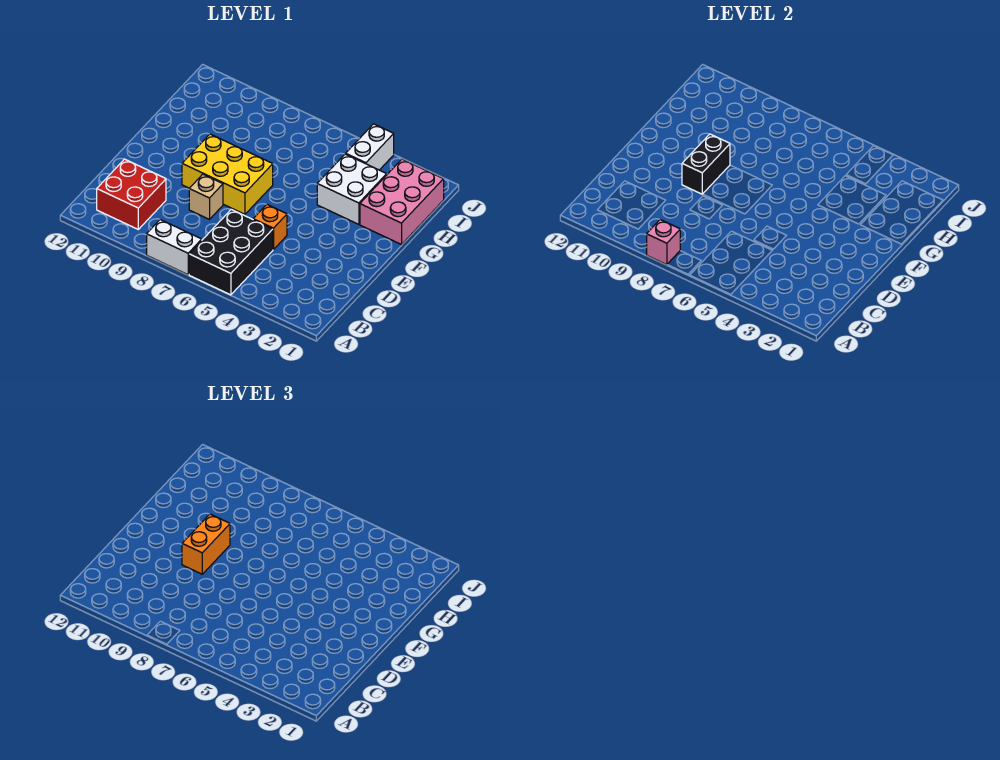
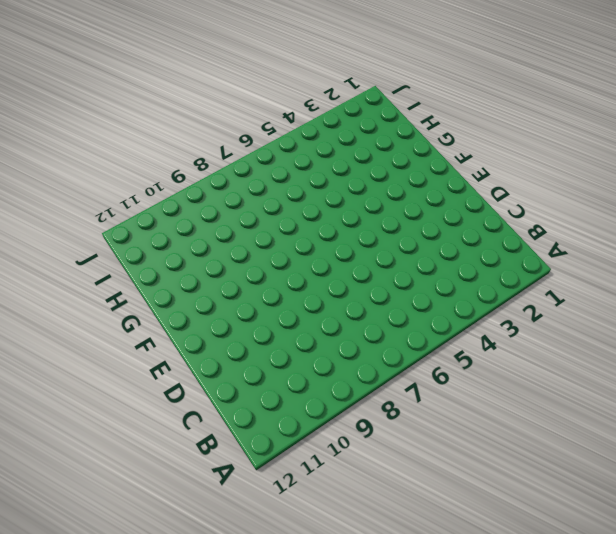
none -> black 2x3 brick [189,209,273,295]
none -> white 1x2 brick [147,220,202,275]
none -> red 2x2 brick [97,159,166,229]

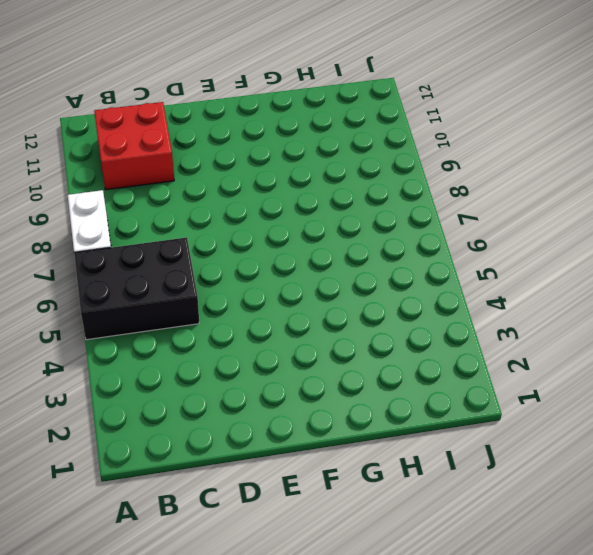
none -> orange 1x1 brick [253,205,287,250]
none -> tan 1x1 brick [189,174,223,219]
none -> yellow 2x3 brick [182,134,273,214]

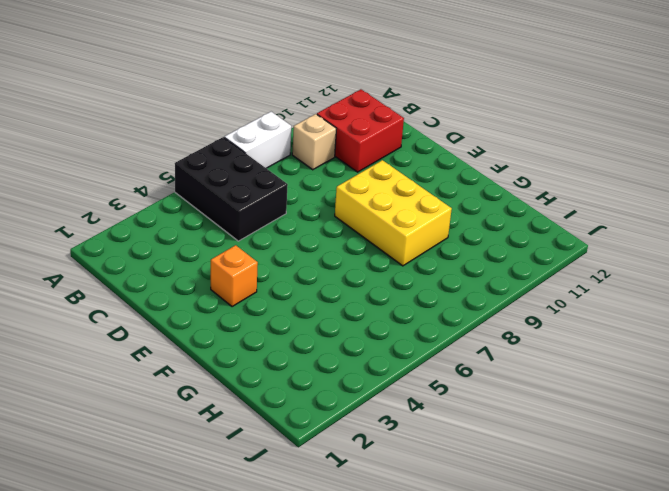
tan 1x1 brick [292,114,337,170] -> tan 1x1 brick moved to [189,174,223,219]
orange 1x1 brick [211,245,258,307] -> orange 1x1 brick moved to [253,205,287,250]
yellow 2x3 brick [335,160,452,266] -> yellow 2x3 brick turned to [182,134,273,214]
none -> pink 2x3 brick [360,159,444,245]
none -> white 2x2 brick [317,154,387,224]
none -> white 1x2 brick [346,124,394,170]

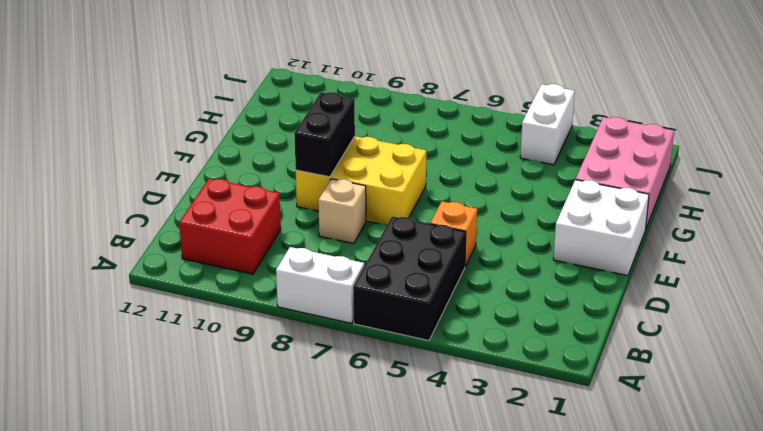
white 2x2 brick [553,180,649,276] -> white 2x2 brick moved to [317,154,387,224]
none -> pink 1x1 brick [647,220,680,265]
none -> orange 1x2 brick [182,514,230,574]

